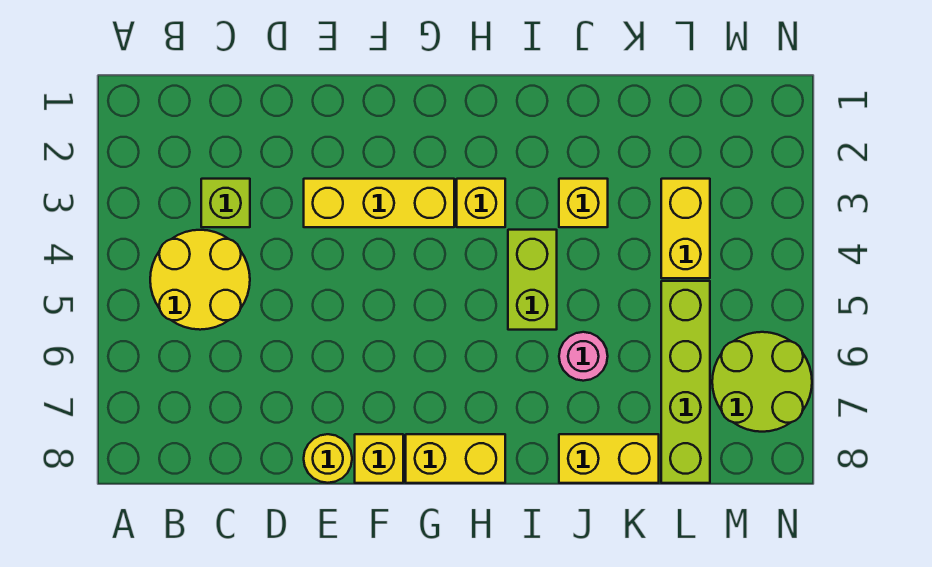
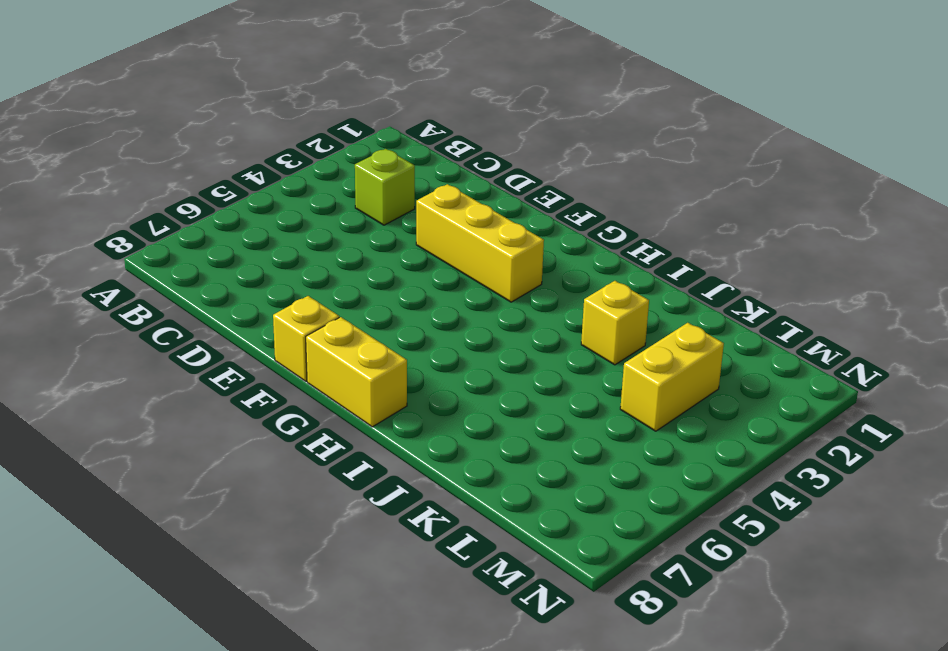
none -> yellow 2x2 round brick [150,230,250,330]
none -> yellow 1x1 round brick [304,434,352,483]
none -> yellow 1x1 brick [457,179,505,227]

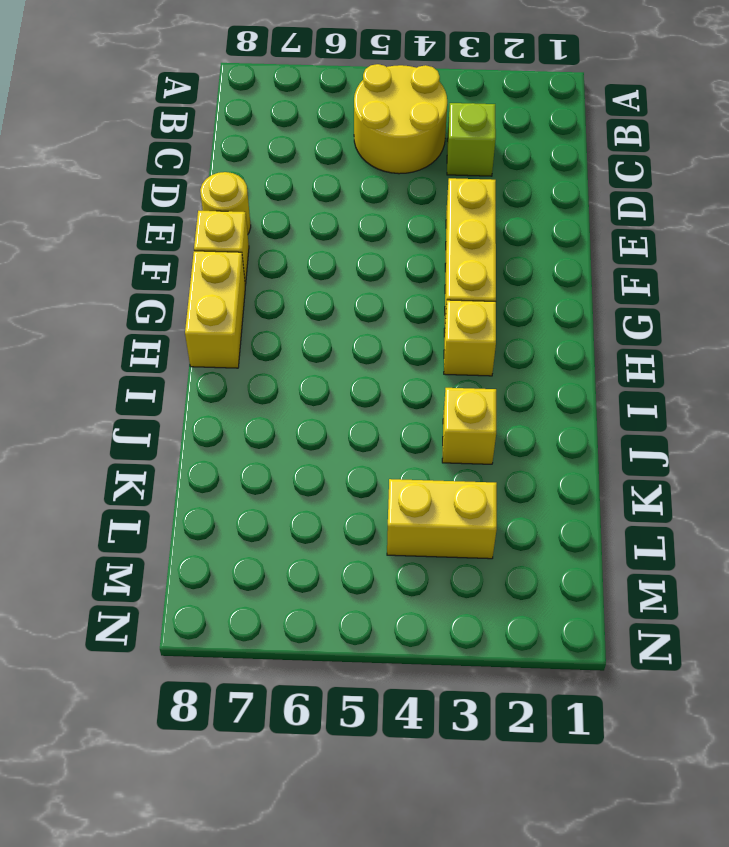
none -> lime 1x2 brick [508,230,557,330]
none -> pink 1x1 round brick [559,332,608,381]
none -> yellow 1x2 brick [559,434,659,483]

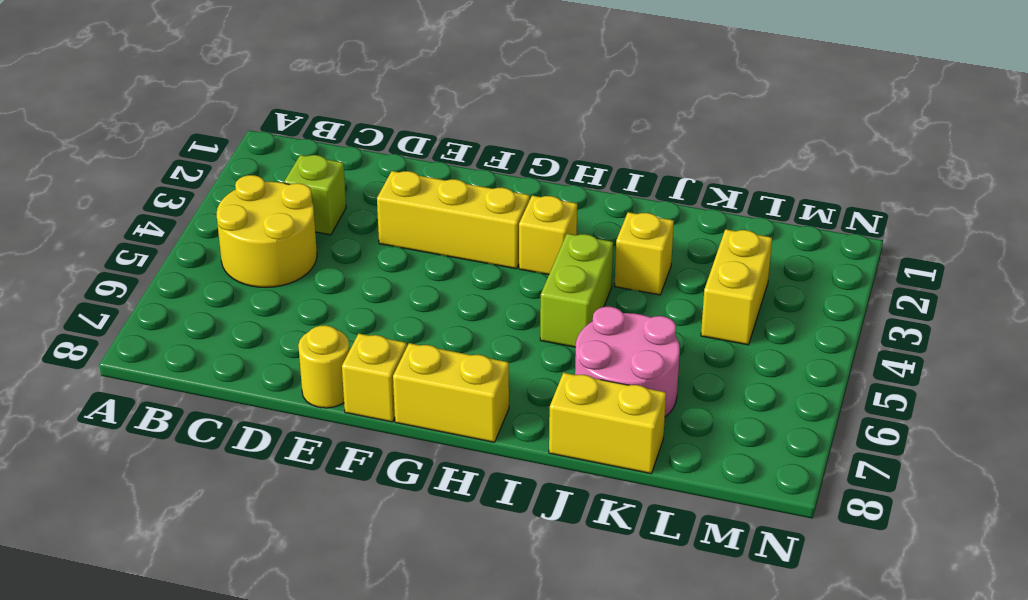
pink 2x2 round brick [575,307,680,417] -> pink 1x1 round brick [559,332,608,381]
none -> lime 1x4 brick [661,281,710,483]
none -> lime 2x2 round brick [712,332,812,432]

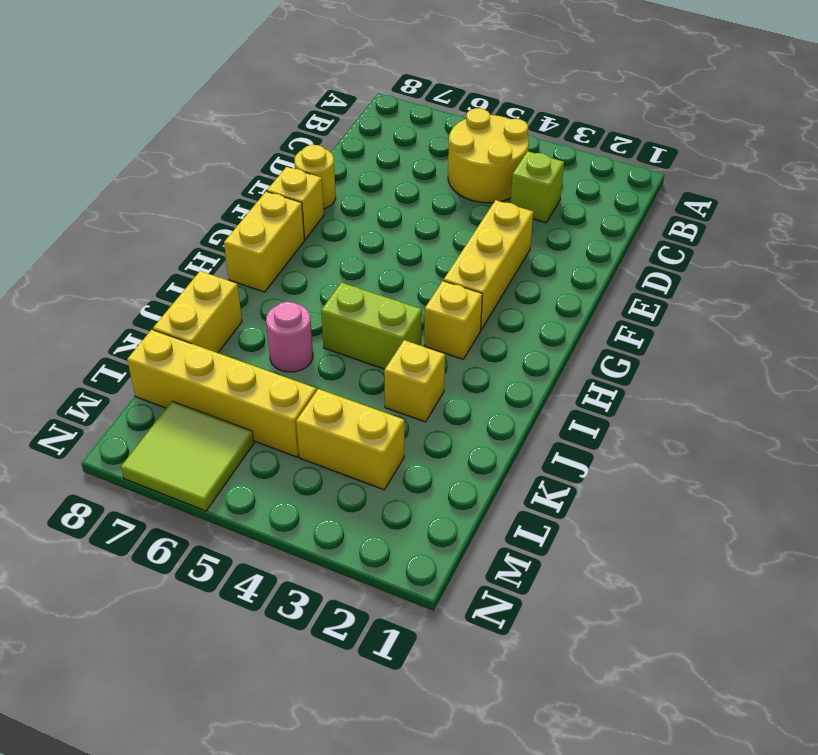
yellow 1x4 brick [127,330,316,457] -> lime 1x4 brick [661,281,710,483]
lime 2x2 tile [121,401,254,511] -> lime 2x2 round brick [712,332,812,432]

